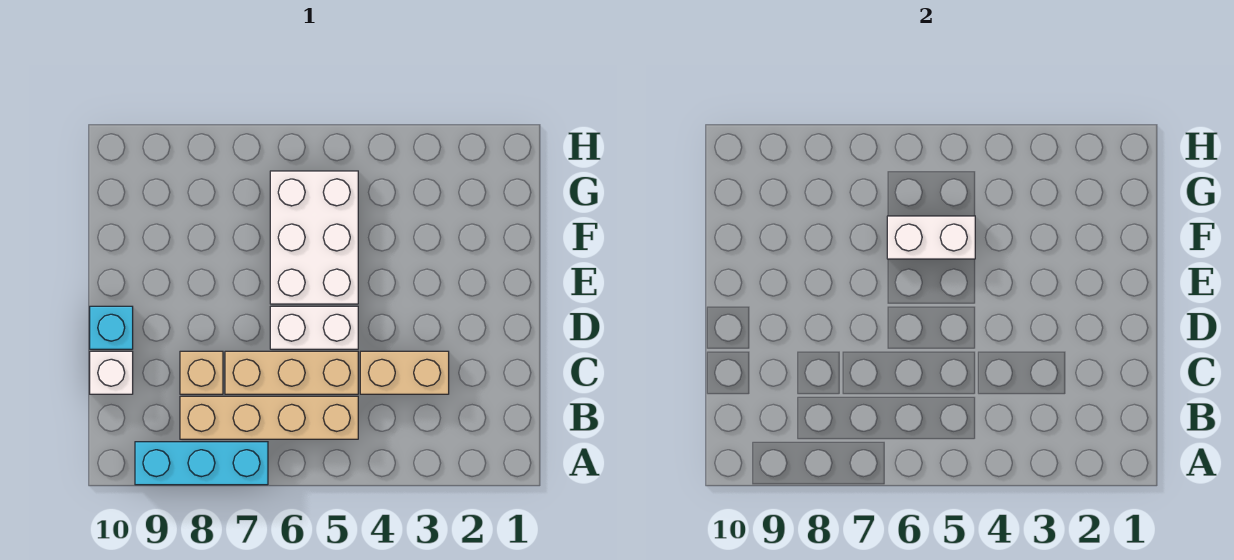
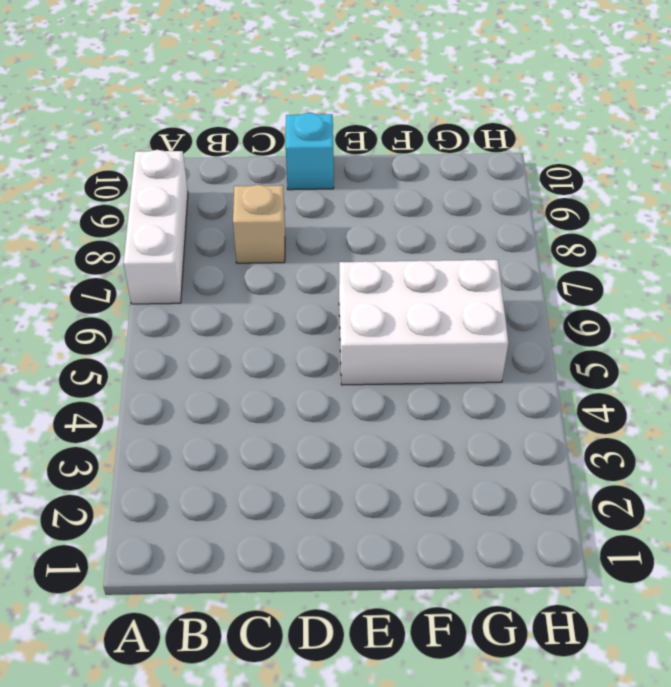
white 1x3 brick [124,150,188,304] -> cyan 1x3 brick [135,442,268,485]
none -> tan 1x4 brick [180,396,358,439]
none -> tan 1x2 brick [360,351,449,394]

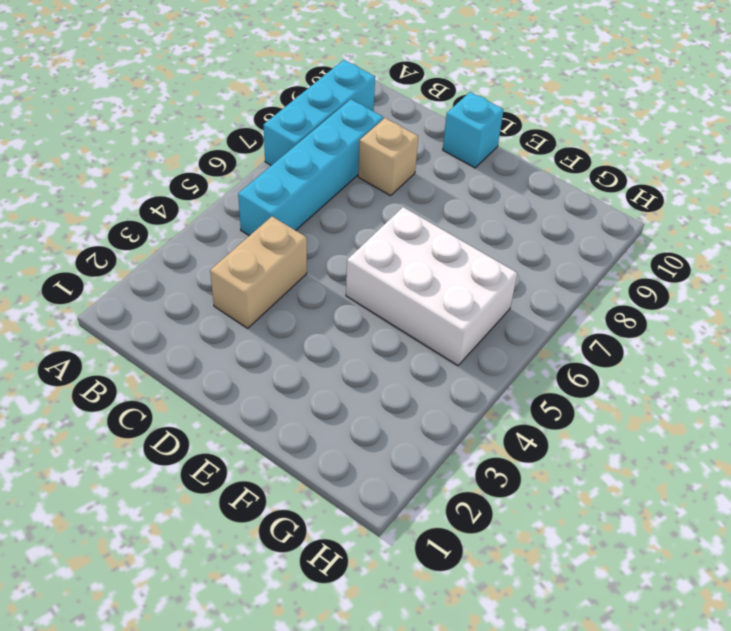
cyan 1x4 brick [238,99,383,236] -> tan 1x4 brick [180,396,358,439]
none -> tan 1x3 brick [225,351,358,394]
none -> white 1x1 brick [90,351,133,394]

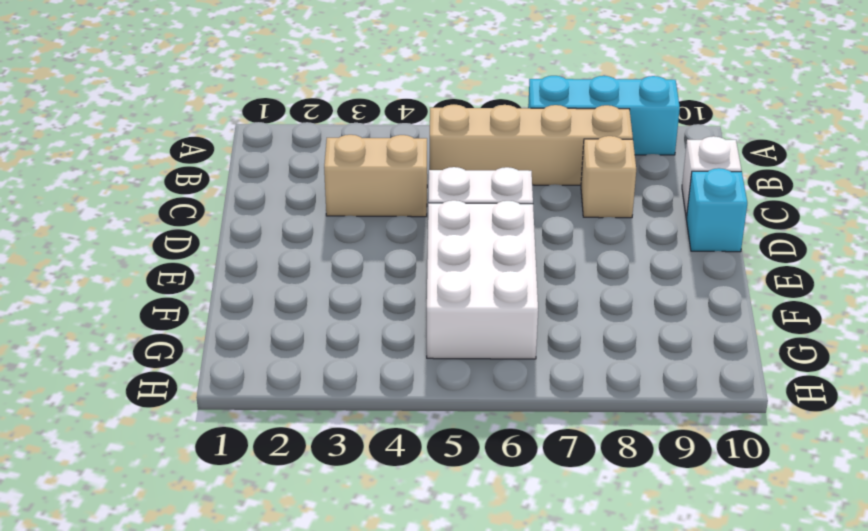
none -> tan 1x3 brick [225,351,358,394]
none -> white 1x2 brick [887,216,975,259]

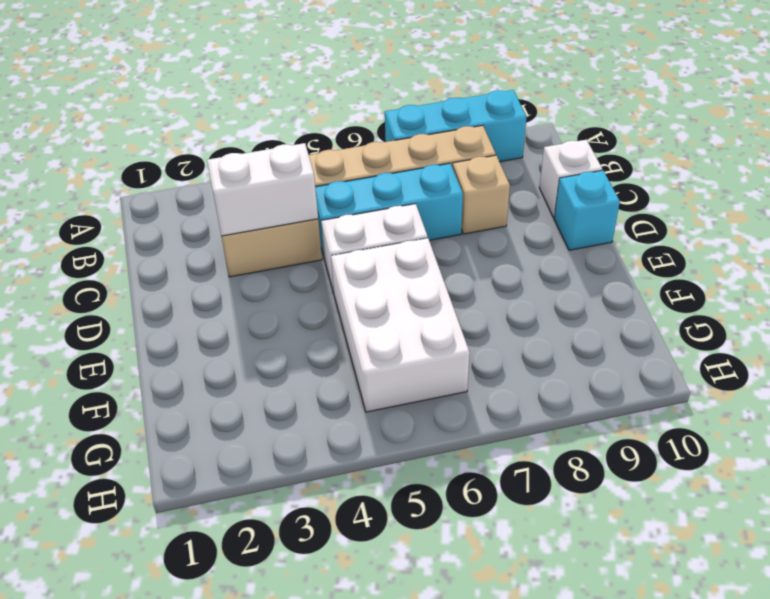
white 1x2 brick [207,143,318,236] -> white 1x2 brick moved to [887,216,975,259]
cyan 1x3 brick [315,163,463,259] -> tan 1x3 brick [225,351,358,394]

